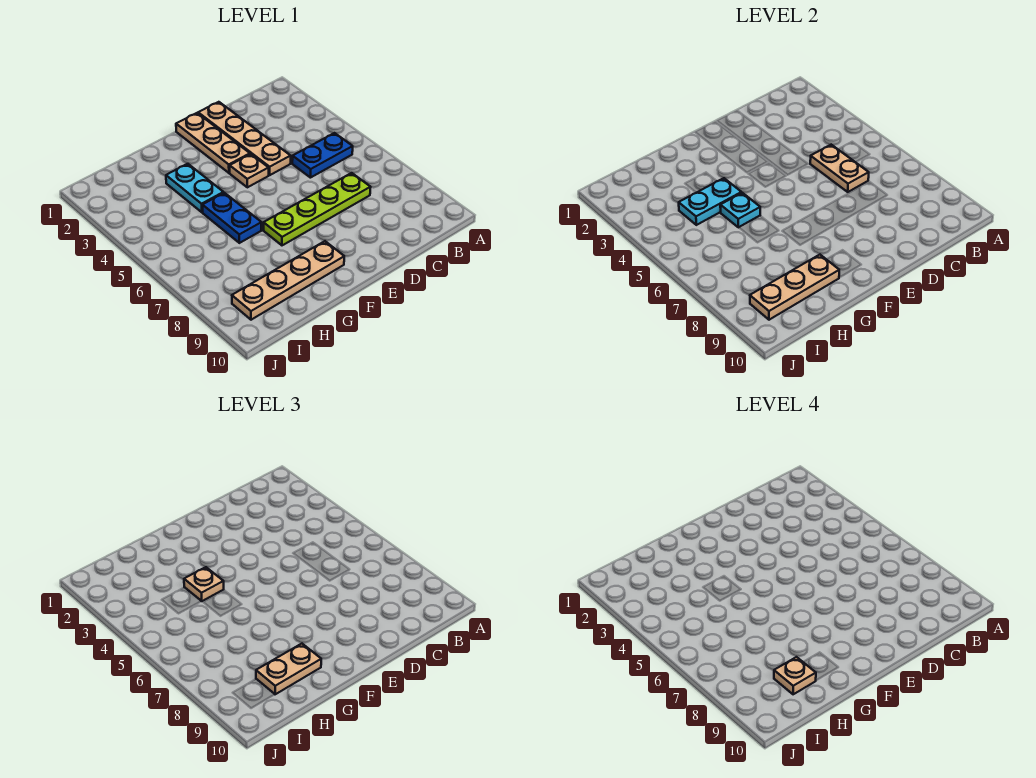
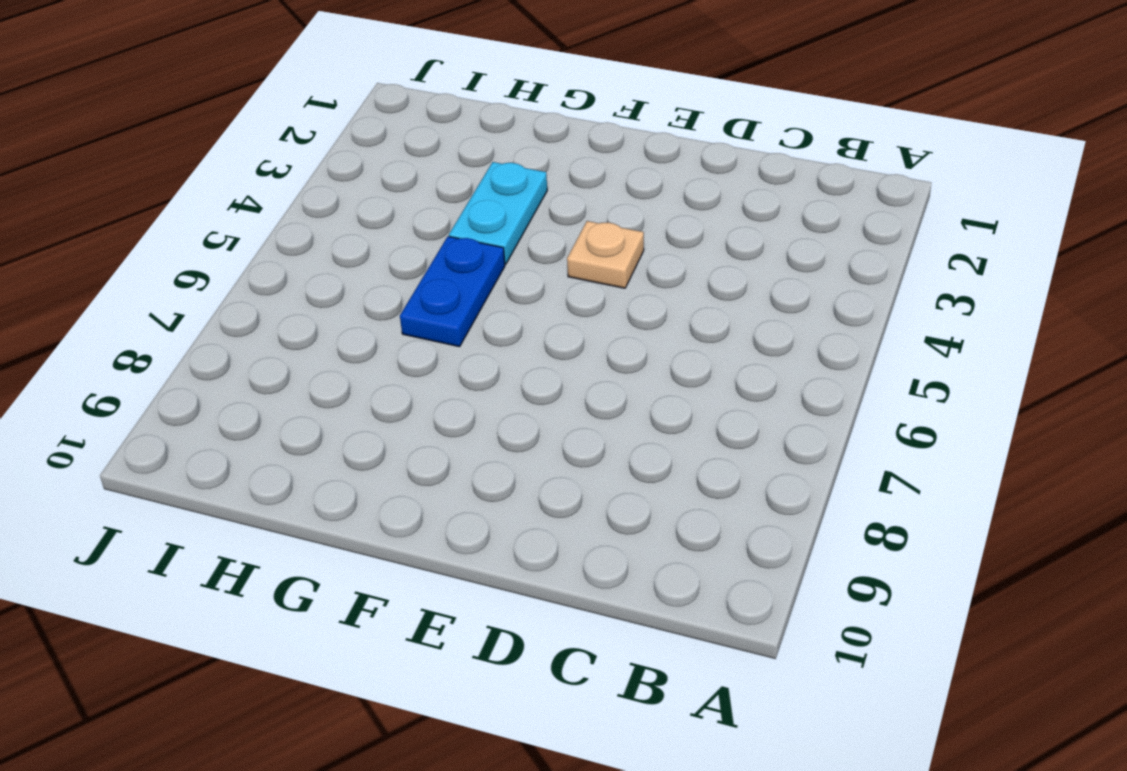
none -> blue 1x2 plate [292,133,353,178]
none -> lime 1x4 plate [264,173,371,245]
none -> tan 1x4 plate [198,102,291,175]

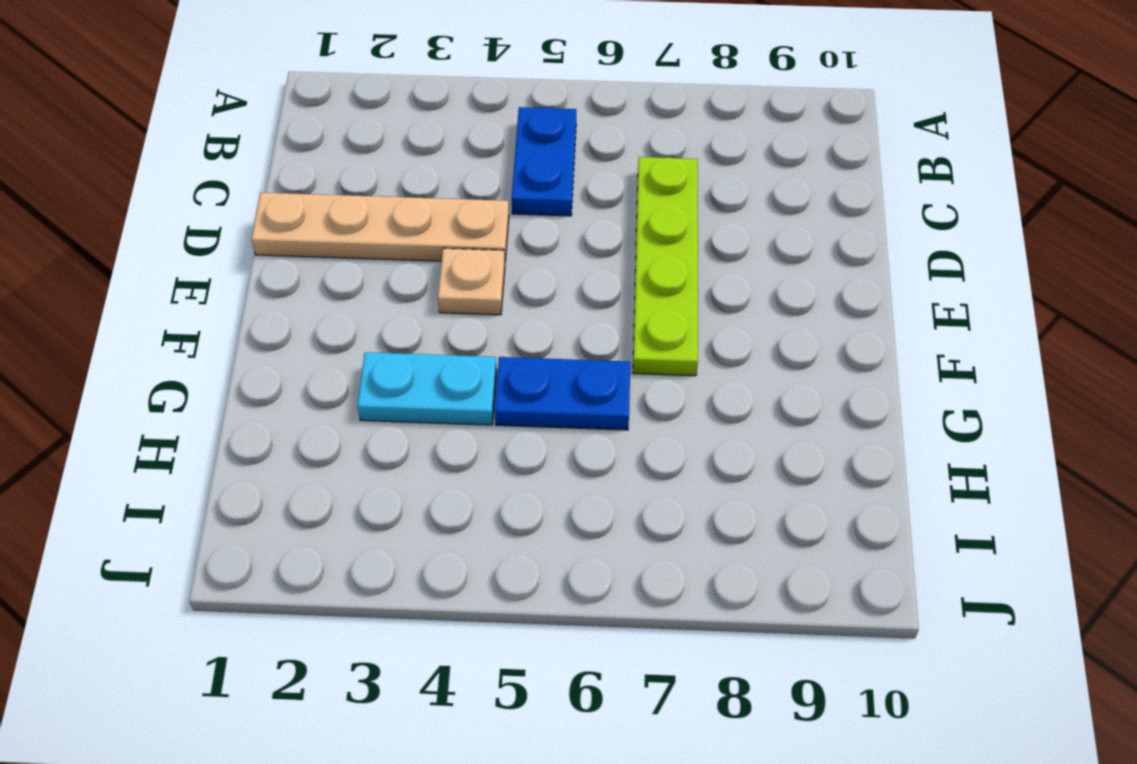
none -> tan 1x3 plate [176,113,250,173]
none -> tan 1x4 plate [232,241,344,320]
none -> tan 1x2 plate [810,145,869,192]

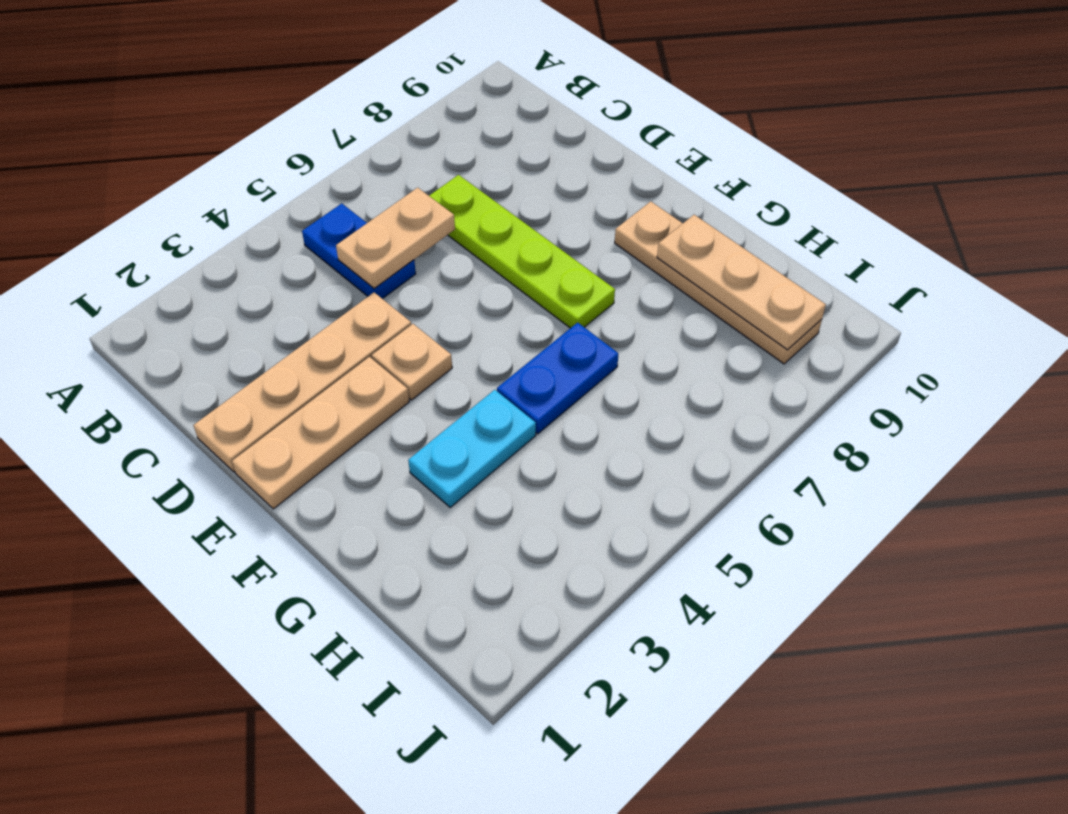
none -> cyan 1x2 plate [679,178,742,225]
none -> cyan 1x1 plate [720,193,760,227]
none -> tan 1x1 plate [184,567,224,601]

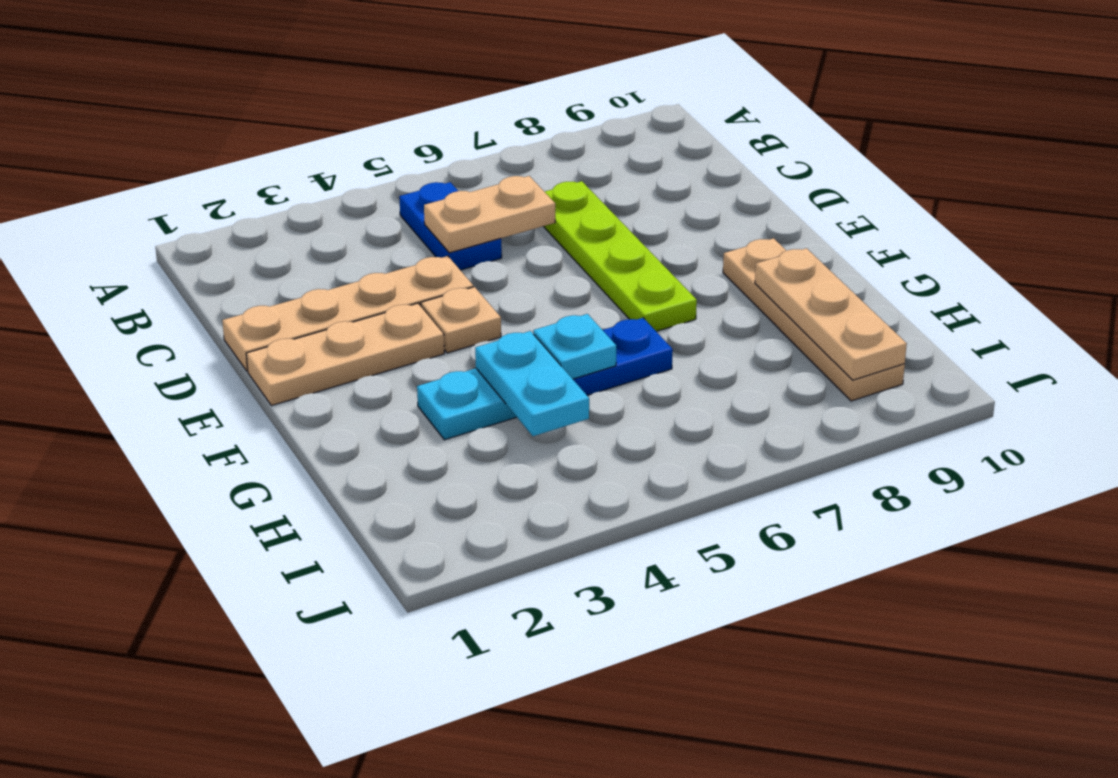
none -> tan 1x1 plate [184,567,224,601]
none -> tan 1x2 plate [256,644,321,694]
none -> tan 1x1 plate [774,657,816,694]

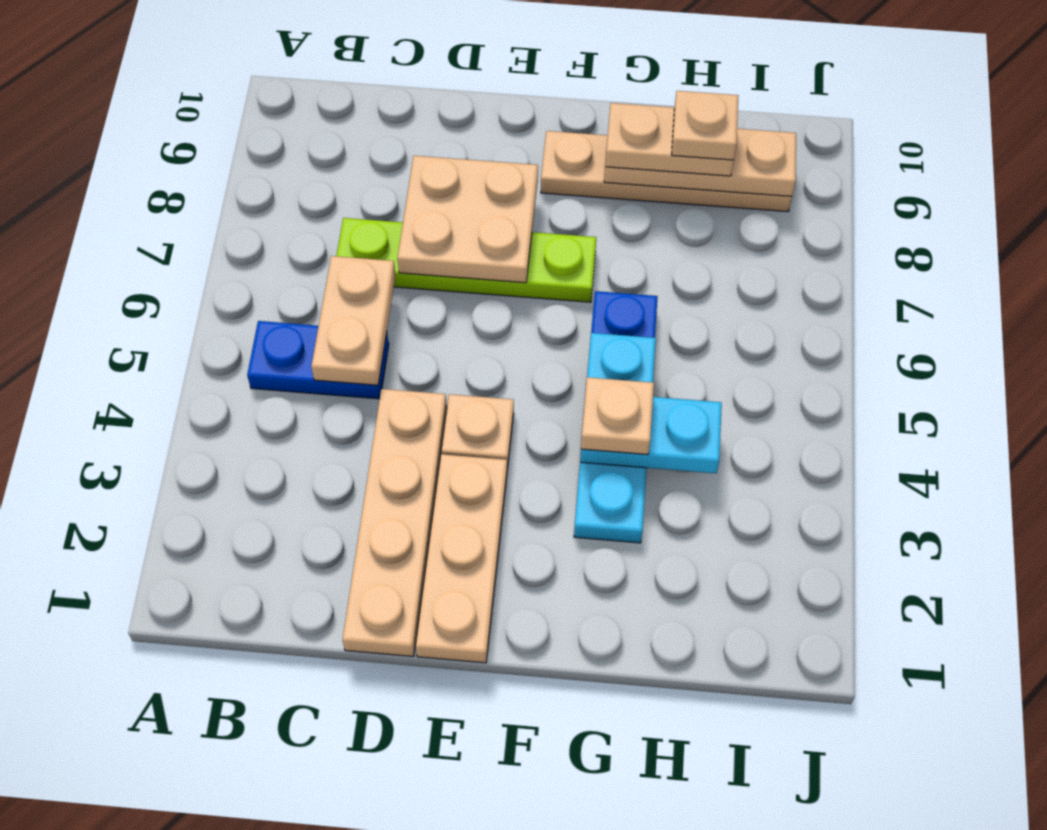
tan 2x2 plate [397,156,538,283] -> none

